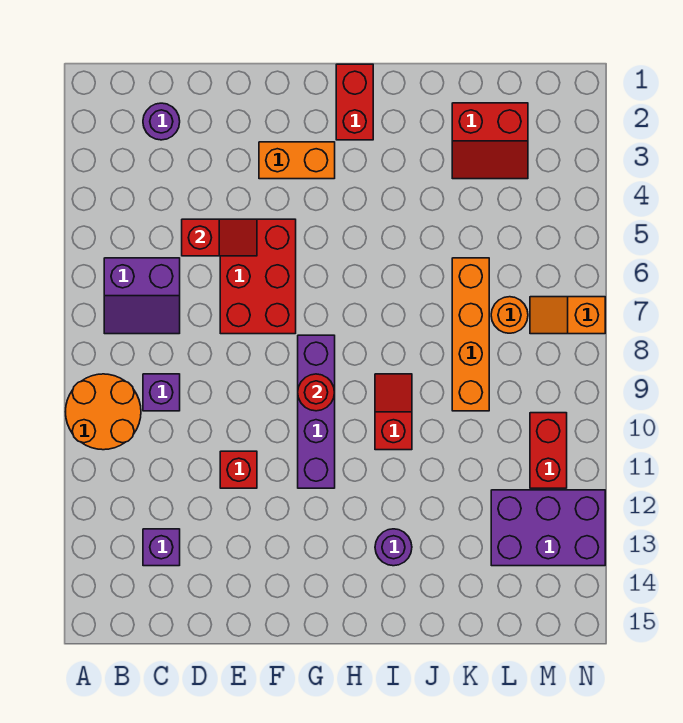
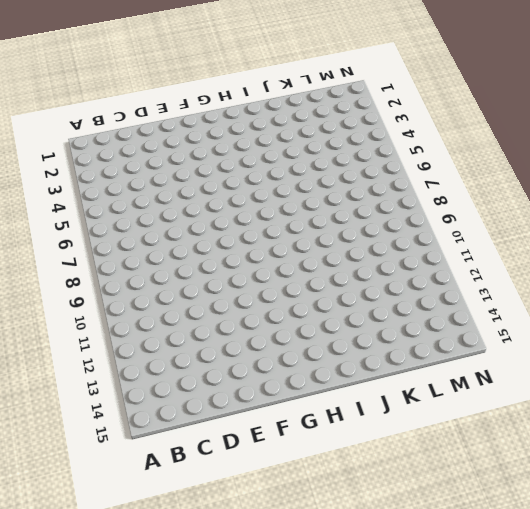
none -> orange 2x2 round brick [66,374,141,450]
none -> purple 2x2 slope [104,258,180,334]
none -> purple 1x1 round brick [143,103,180,140]

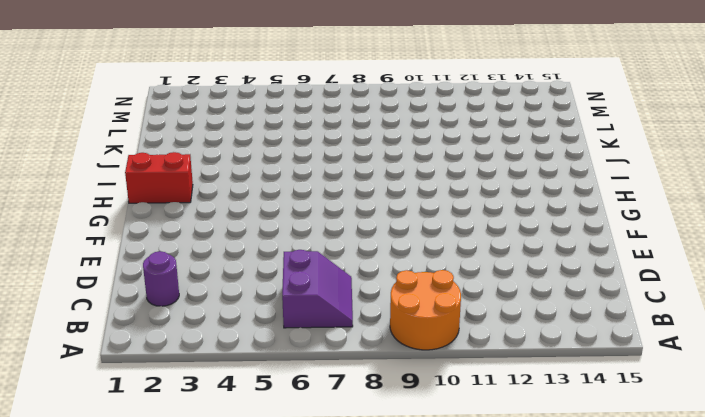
none -> purple 1x1 brick [143,374,180,411]
none -> purple 1x1 brick [143,529,180,566]
none -> red 2x3 brick [220,219,296,334]

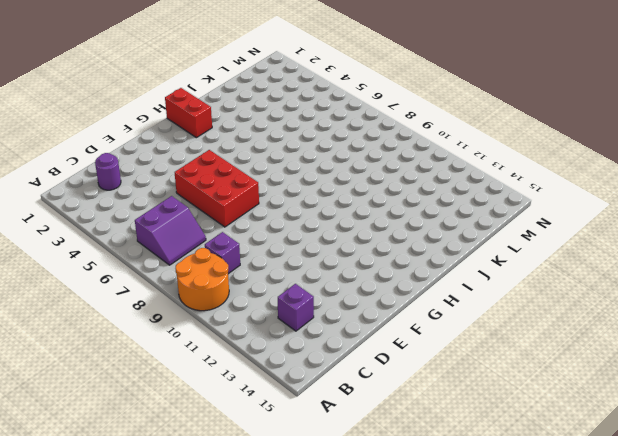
none -> red 1x1 brick [220,451,257,488]
none -> orange 1x2 brick [259,142,335,179]
none -> purple 1x4 brick [298,335,335,488]

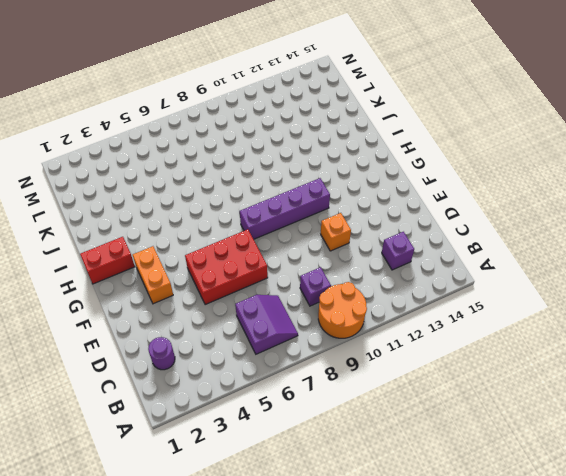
orange 1x1 brick [321,213,351,251] -> red 1x1 brick [220,451,257,488]
none -> red 1x2 slope [375,374,412,450]
none -> purple 1x1 round brick [375,529,412,566]
none -> red 2x2 slope [452,103,528,179]

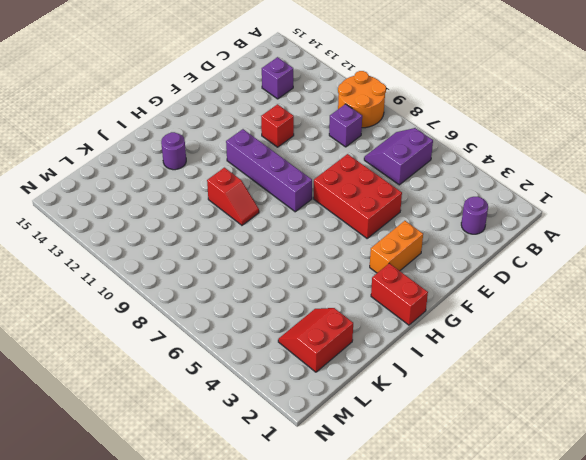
none -> orange 1x4 brick [452,258,489,411]
none -> orange 1x1 round brick [491,297,528,333]
none -> purple 2x3 brick [491,490,605,566]

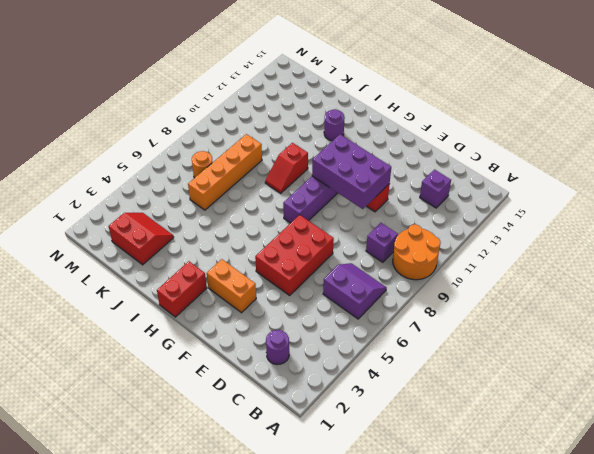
purple 2x3 brick [312,134,391,209] -> purple 2x3 brick moved to [491,490,605,566]
none -> orange 1x2 slope [530,297,605,334]
none -> red 1x2 brick [530,413,567,488]
none -> red 1x2 slope [182,219,257,256]

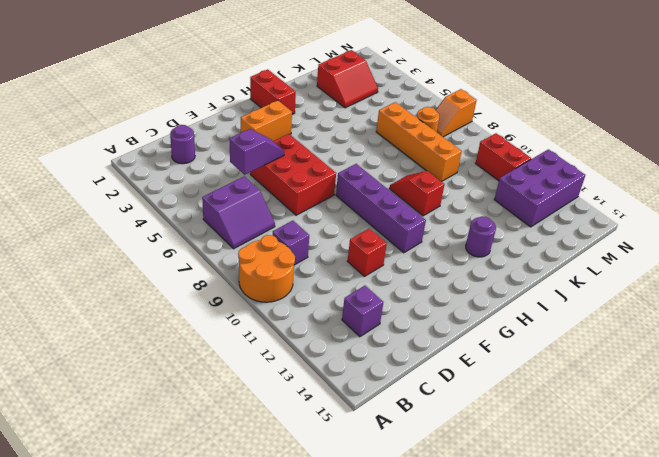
purple 1x2 slope [230,129,284,175] -> red 1x2 slope [182,219,257,256]
none -> red 1x1 round brick [298,374,335,411]

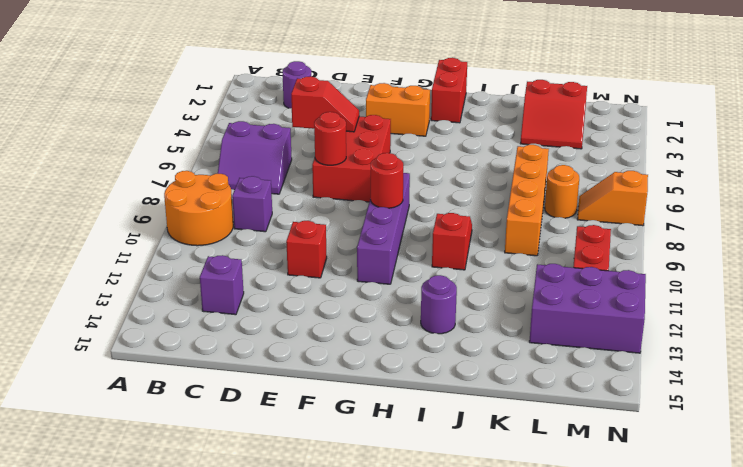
red 1x1 round brick [314,112,346,165] -> none

